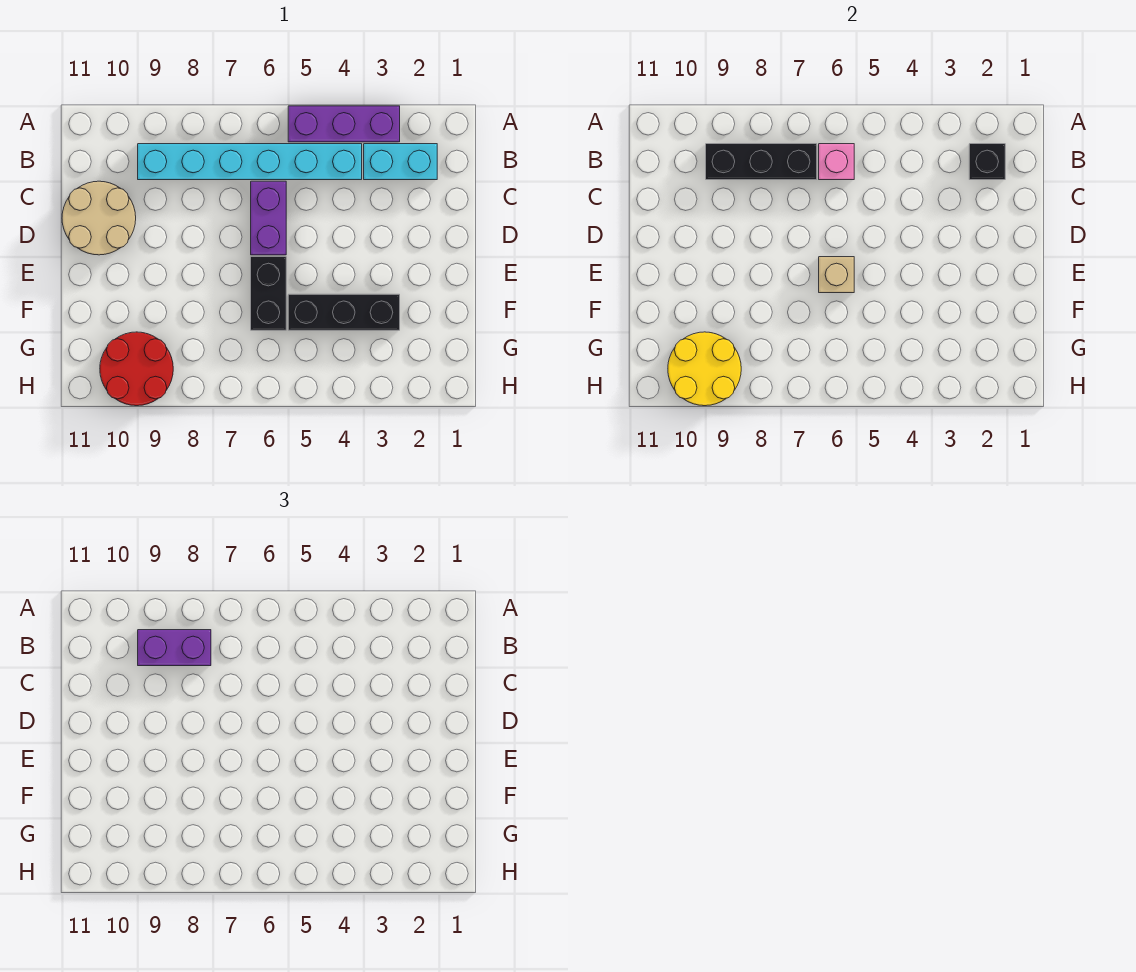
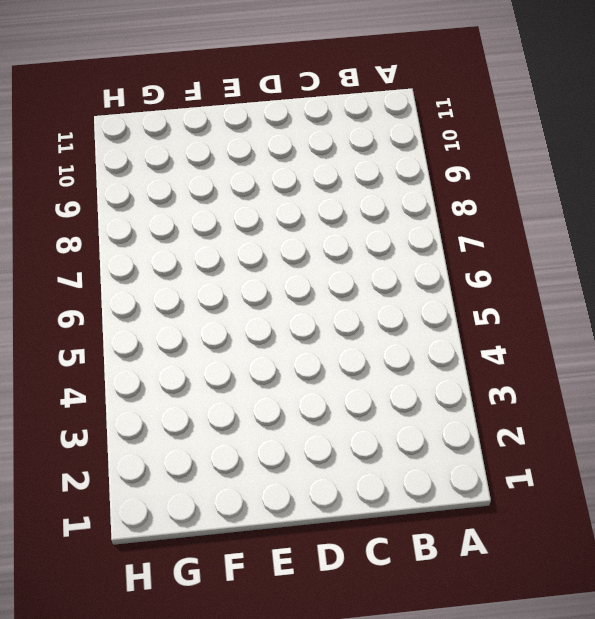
none -> purple 1x3 brick [288,106,400,142]
none -> cyan 1x2 brick [364,144,437,180]
none -> cyan 1x6 brick [138,144,362,180]

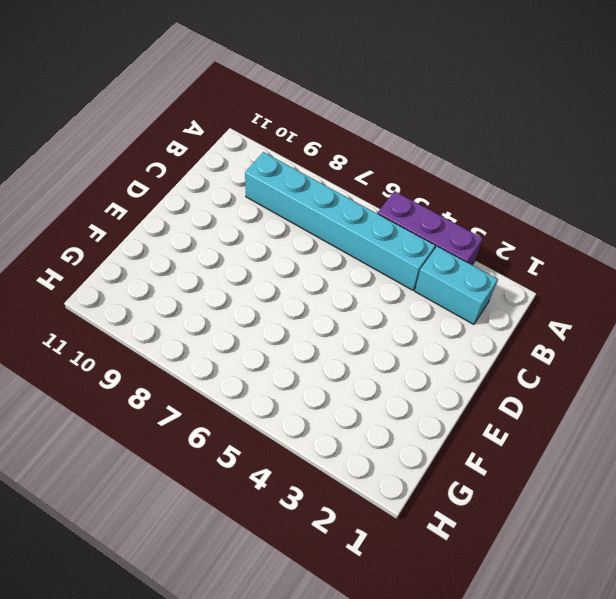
none -> purple 1x2 brick [251,181,286,255]
none -> tan 2x2 round brick [62,181,136,255]
none -> black 1x2 brick [251,257,286,330]

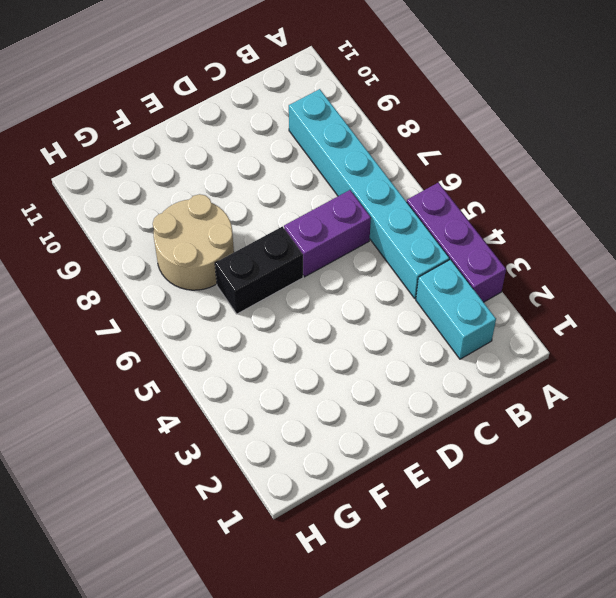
tan 2x2 round brick [153,194,234,290] -> tan 2x2 round brick moved to [62,181,136,255]
none -> black 1x3 brick [288,294,400,330]
none -> red 2x2 round brick [100,332,173,406]
none -> black 1x1 brick [969,144,1005,180]

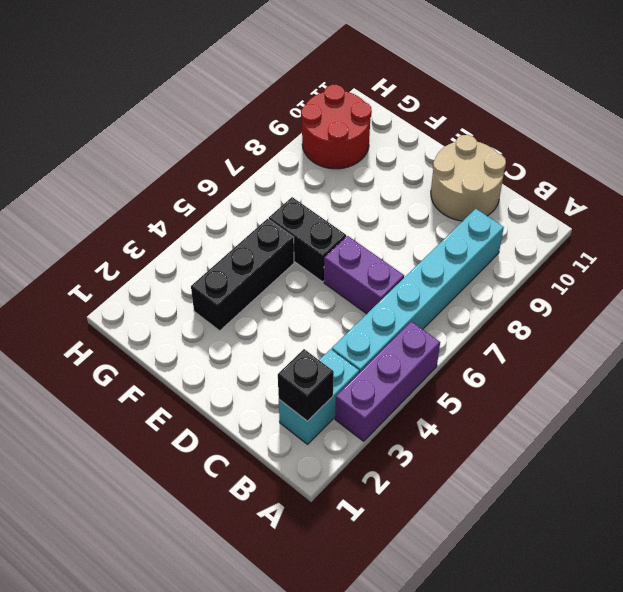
none -> pink 1x1 brick [819,144,854,180]
none -> black 1x3 brick [706,144,817,180]
none -> tan 1x1 brick [819,257,854,293]

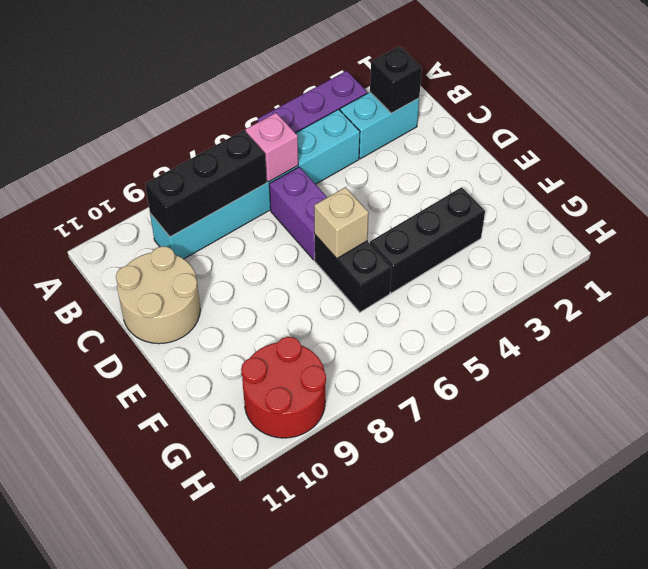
none -> yellow 2x2 round brick [668,332,741,406]
none -> purple 1x2 brick [138,630,211,666]

